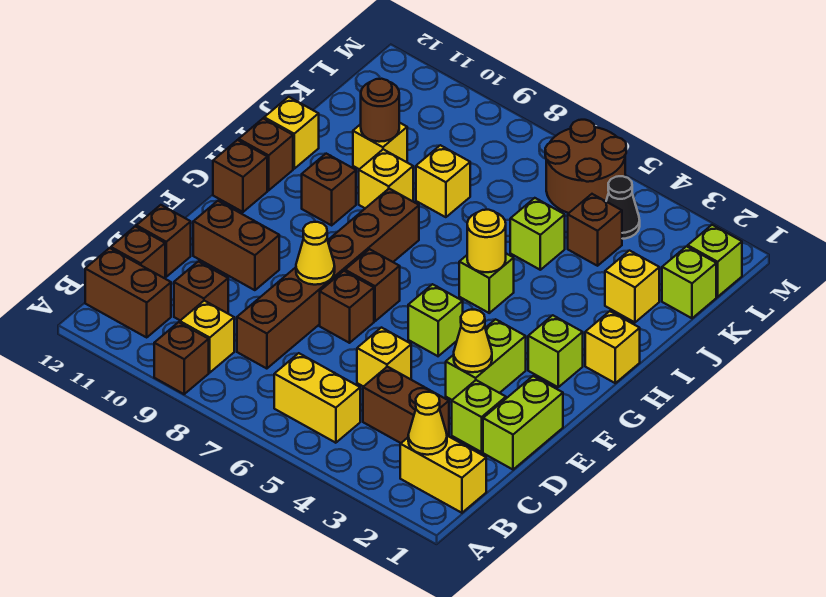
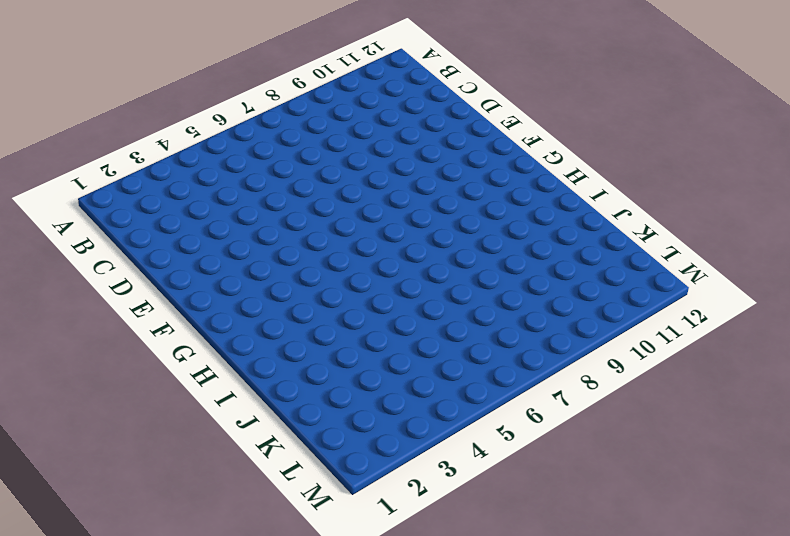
none -> brown 1x1 brick [154,322,209,394]
none -> yellow 1x2 brick [400,436,486,513]
none -> yellow 1x2 brick [274,353,360,443]
none -> yellow 1x1 brick [180,301,234,372]

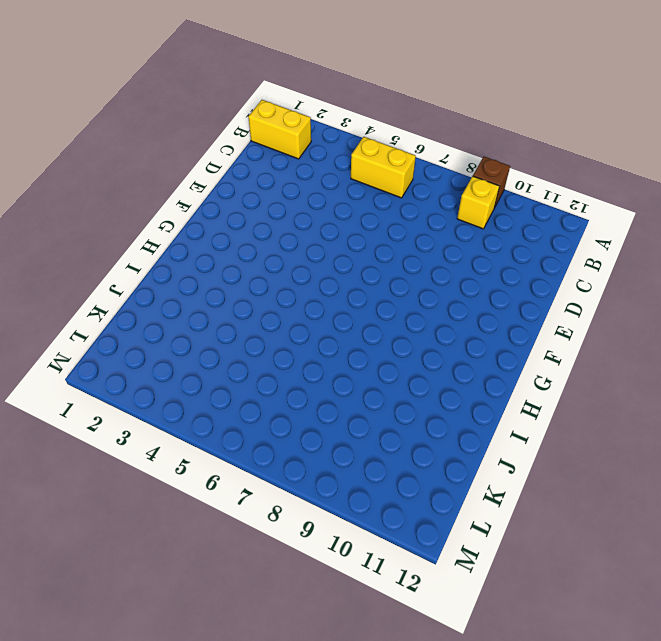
none -> brown 1x2 brick [85,248,171,337]
none -> brown 1x2 brick [363,367,449,443]
none -> brown 1x6 brick [237,189,419,369]
none -> brown 1x1 brick [174,262,228,320]

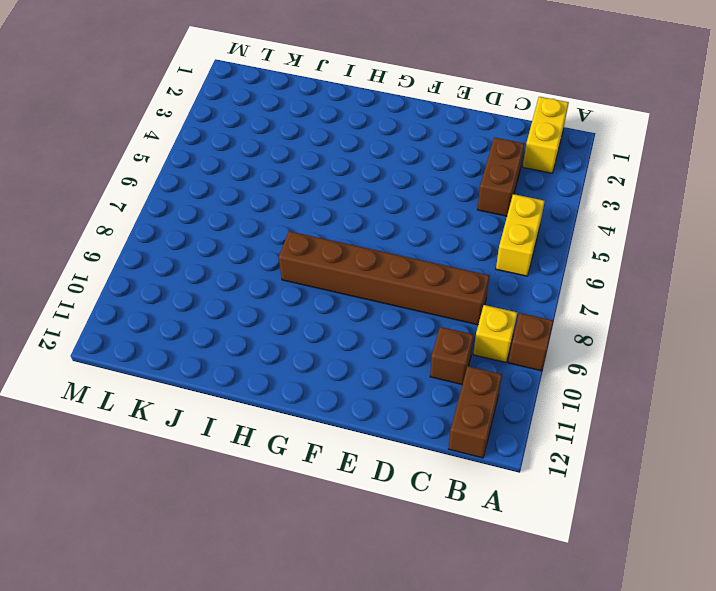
none -> brown 1x1 brick [111,226,165,278]
none -> lime 1x2 brick [483,376,563,470]
none -> lime 1x1 brick [452,380,506,452]
none -> yellow 1x1 brick [357,328,411,387]

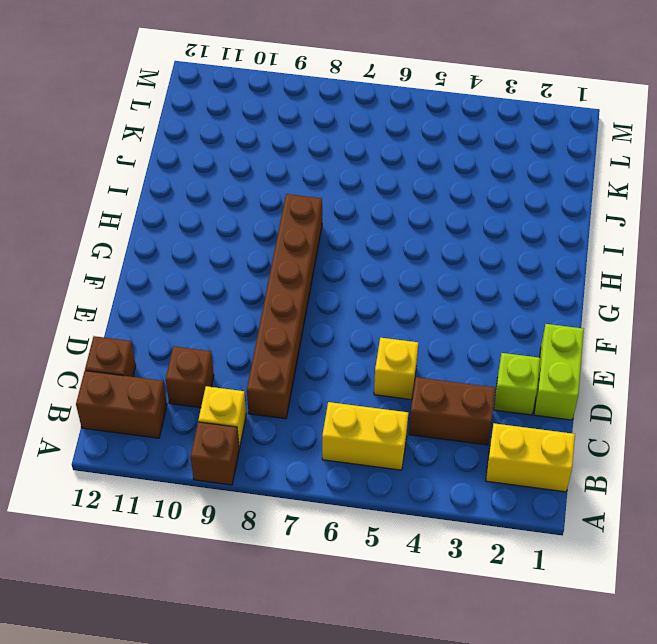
none -> brown 1x1 brick [136,205,191,277]
none -> lime 1x2 brick [446,319,526,400]
none -> brown 1x1 brick [320,271,374,343]
none -> brown 1x2 brick [193,201,279,290]

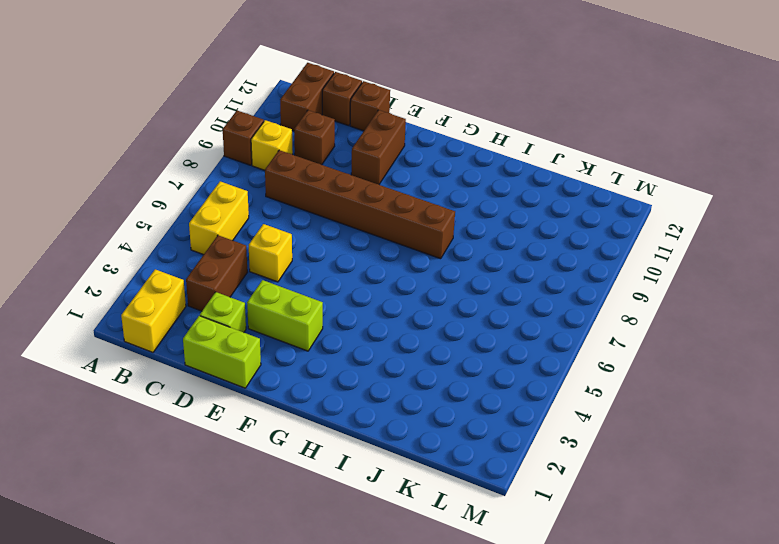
none -> brown 1x1 brick [320,271,374,343]
none -> lime 1x1 brick [408,284,463,356]
none -> brown 1x1 brick [345,249,400,321]
none -> lime 1x1 brick [528,315,583,387]

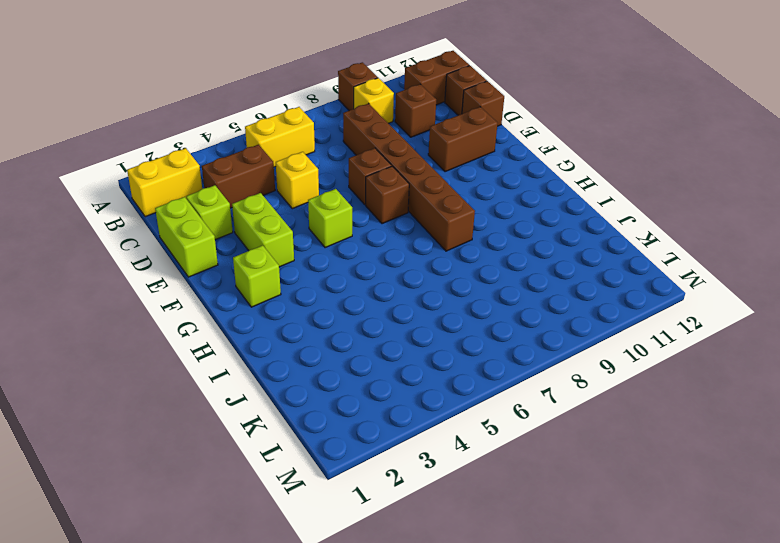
none -> brown 1x1 brick [213,140,267,212]
none -> yellow 1x1 brick [585,311,640,383]
none -> lime 1x1 brick [459,254,514,313]
none -> brown 1x1 brick [302,154,356,225]

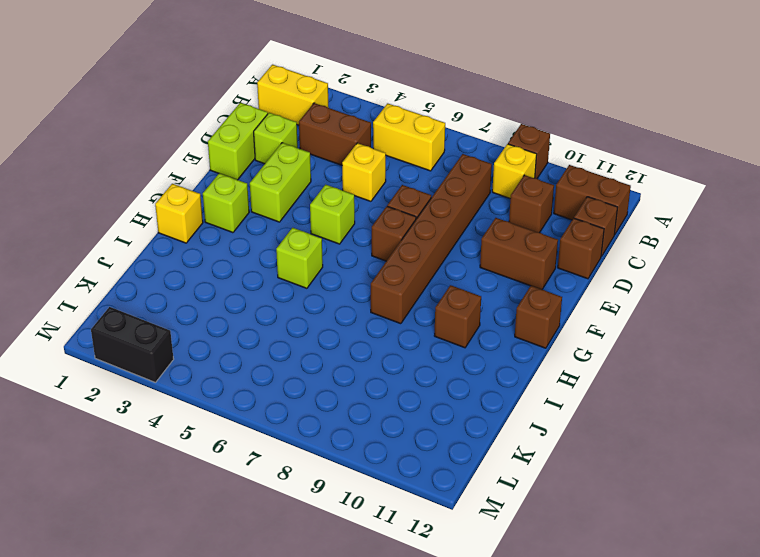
black 1x2 brick [91,307,174,383] -> none
none -> brown 1x1 brick [239,119,293,190]
none -> yellow 1x1 brick [359,149,413,208]
none -> yellow 1x1 brick [264,97,319,169]
none -> yellow 1x1 brick [605,251,659,322]

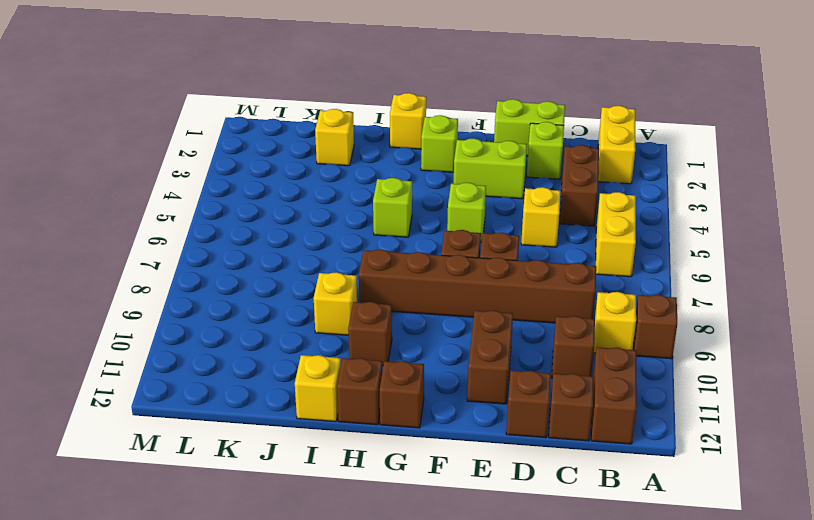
none -> lime 1x1 brick [510,198,565,270]
none -> yellow 1x1 brick [416,145,470,217]
none -> yellow 1x1 brick [353,122,407,169]
none -> lime 1x1 brick [662,246,716,318]

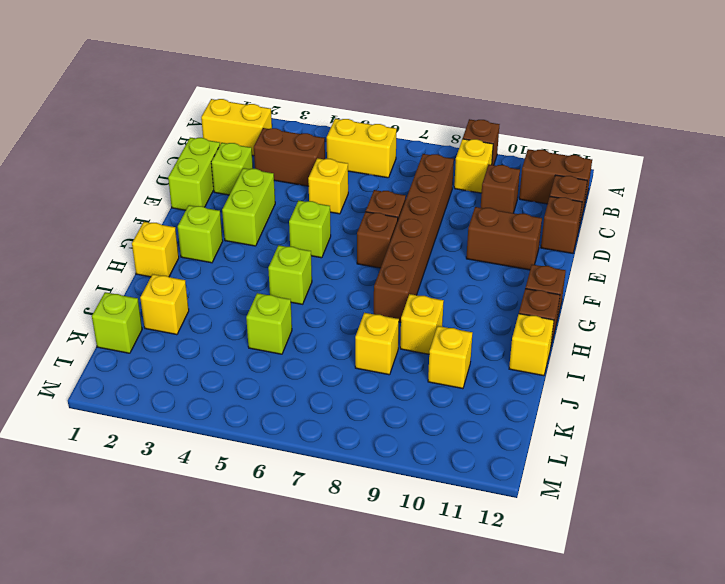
none -> brown 1x1 brick [302,154,356,225]
none -> brown 1x1 brick [568,194,622,266]
none -> lime 1x1 brick [688,225,742,297]
none -> black 1x1 cone [606,176,640,239]

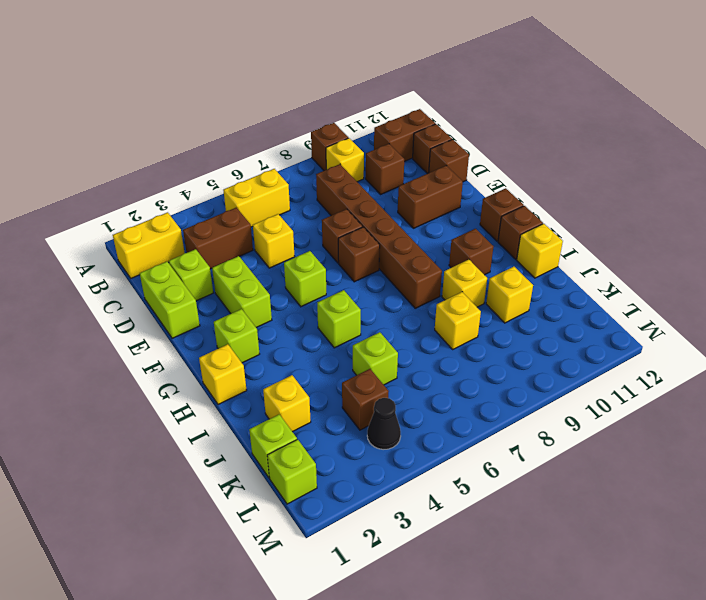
none -> brown 2x2 round brick [545,120,626,213]
none -> yellow 1x1 cone [408,392,447,455]
none -> yellow 1x1 cone [454,310,492,372]
none -> yellow 1x1 cone [296,222,335,285]

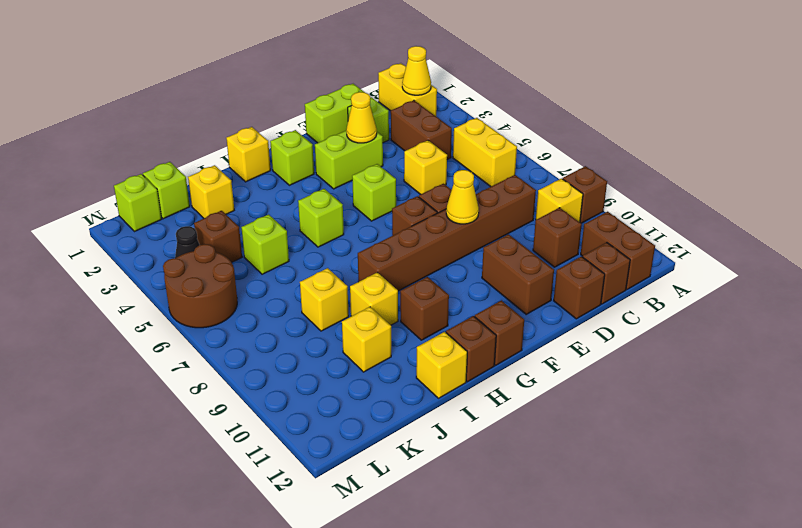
none -> yellow 1x1 round brick [467,210,506,272]
none -> brown 1x1 round brick [361,79,399,142]

